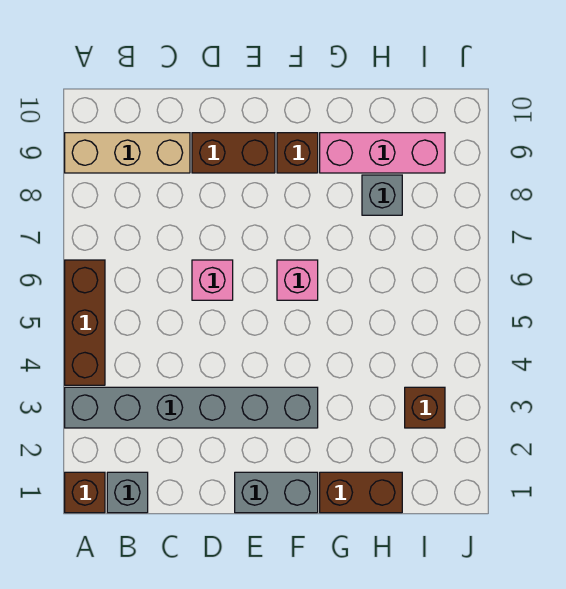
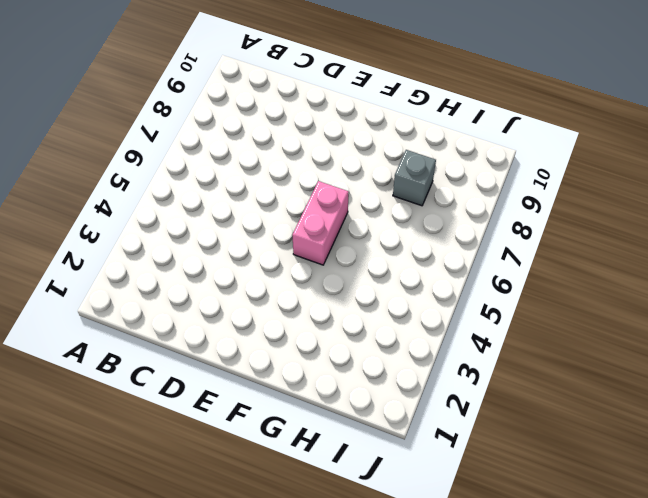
pink 1x2 brick [292,181,349,265] -> pink 1x1 brick [277,260,318,300]
none -> brown 1x1 brick [65,472,105,513]
none -> grey 1x6 brick [65,387,318,428]
none -> brown 1x3 brick [65,260,105,385]

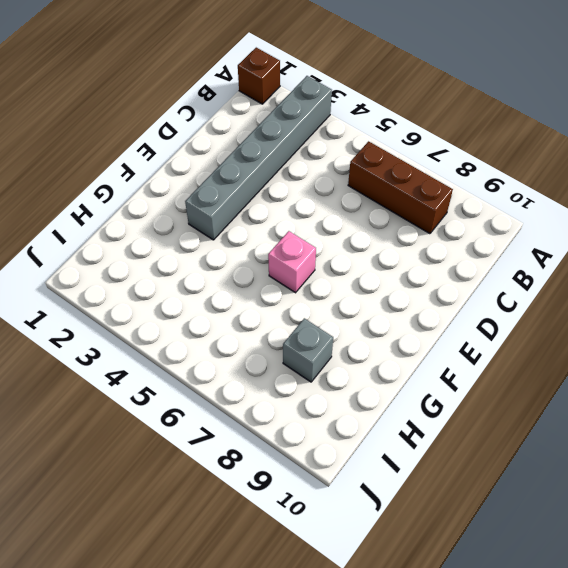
brown 1x3 brick [348,141,453,234] -> brown 1x3 brick moved to [65,260,105,385]
none -> tan 1x3 brick [65,133,190,173]
none -> grey 1x1 brick [107,472,148,513]
none -> pink 1x1 brick [192,260,233,300]

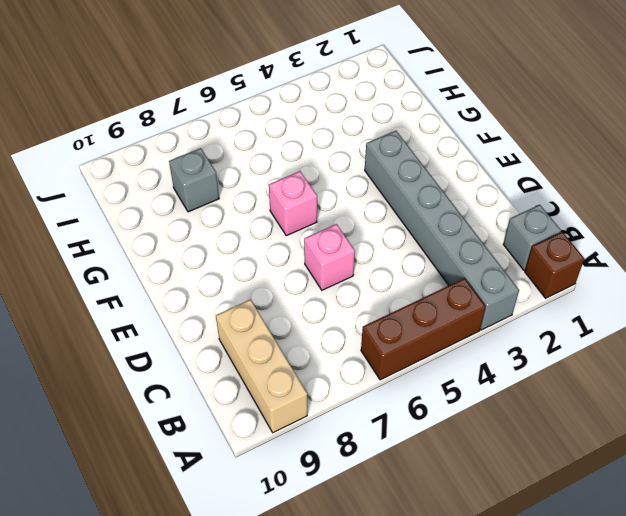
none -> brown 1x2 brick [192,133,275,173]
none -> grey 1x2 brick [235,472,318,513]
none -> brown 1x1 brick [277,133,318,173]

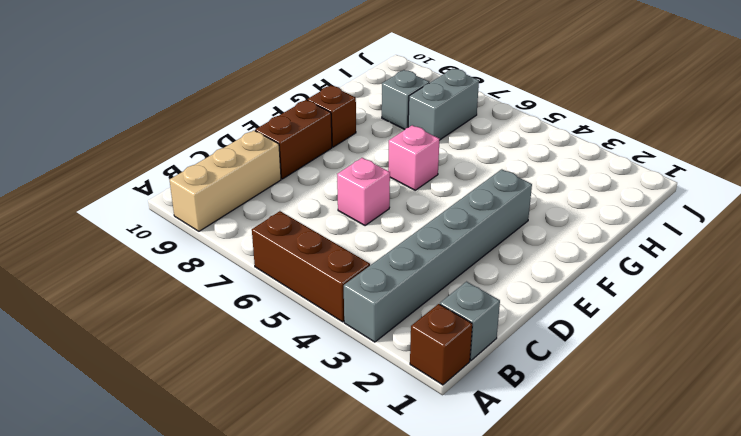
grey 1x2 brick [408,69,479,140] -> grey 1x2 brick moved to [235,472,318,513]
none -> brown 1x2 brick [320,472,402,513]
none -> pink 1x3 brick [320,133,445,173]
none -> brown 1x1 brick [405,387,445,428]

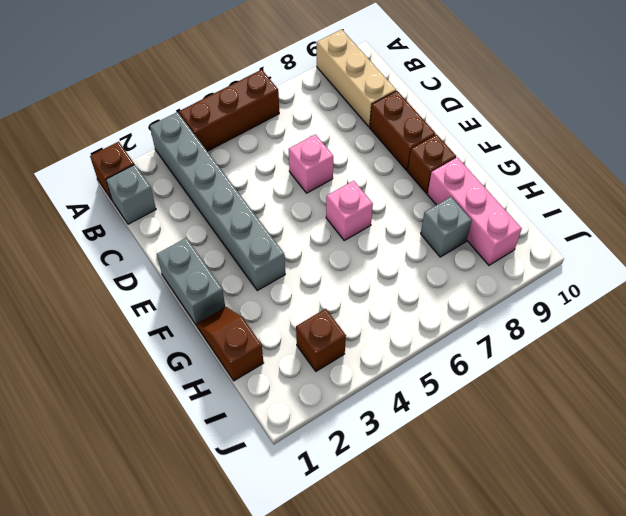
brown 1x2 slope [197,307,264,381] -> brown 1x2 brick [320,472,402,513]

